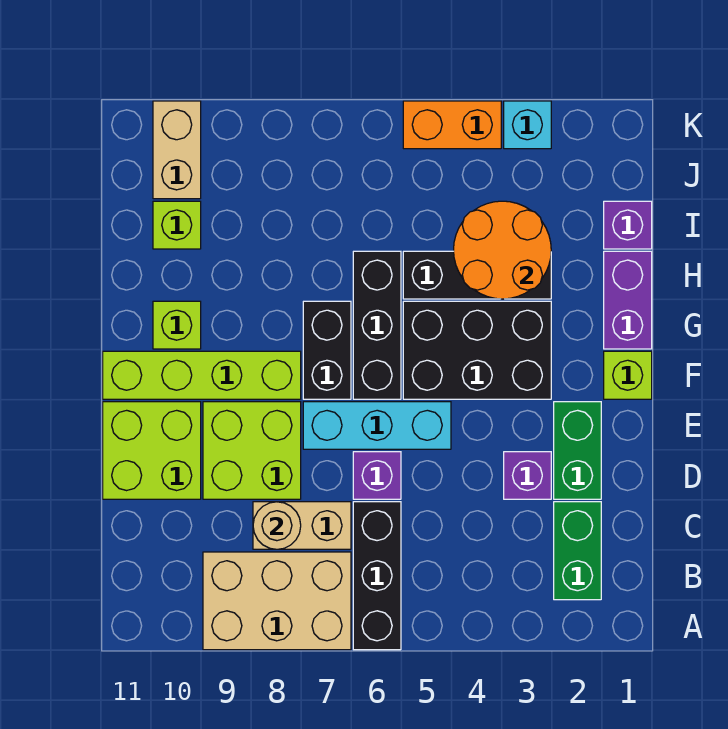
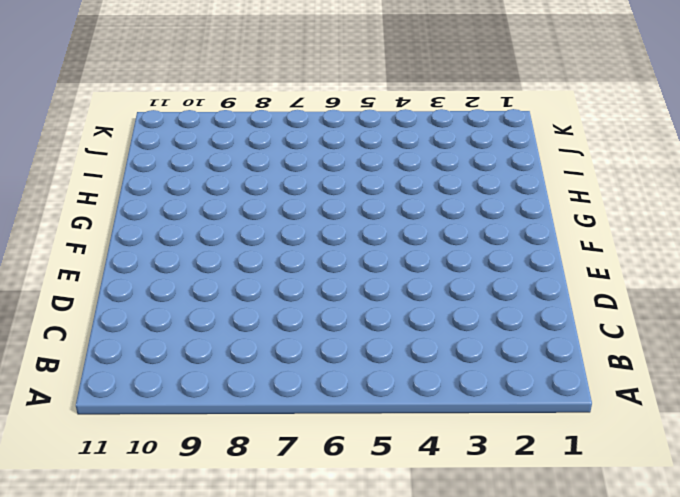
none -> black 1x3 brick [353,502,401,650]
none -> tan 2x3 brick [203,552,351,650]
none -> green 1x2 brick [554,502,601,600]

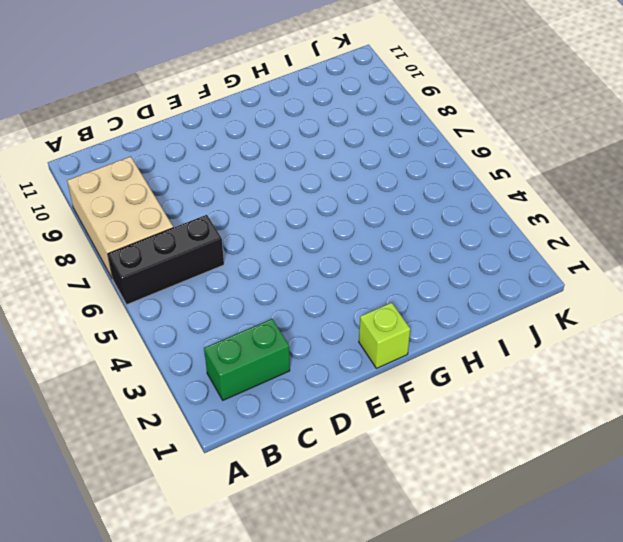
none -> tan 1x2 brick [253,502,351,549]
none -> green 1x2 brick [554,402,601,499]
none -> purple 1x1 brick [504,452,551,499]

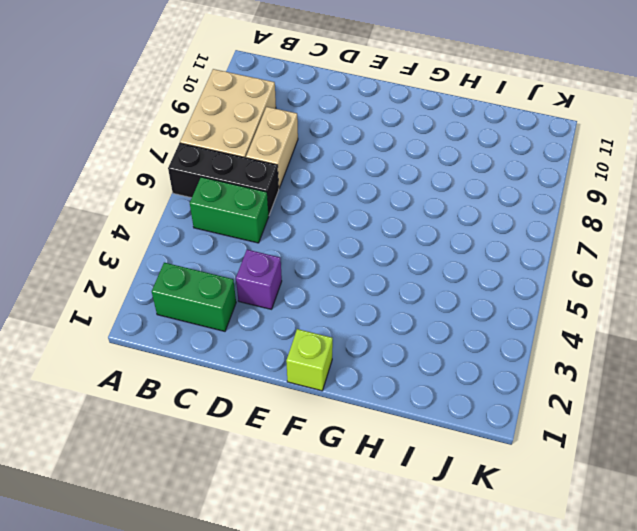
green 1x2 brick [190,177,269,243] -> green 1x2 brick moved to [554,402,601,499]
none -> purple 1x1 brick [353,452,401,499]
none -> lime 2x2 brick [203,402,301,499]
none -> lime 2x2 brick [103,402,201,499]

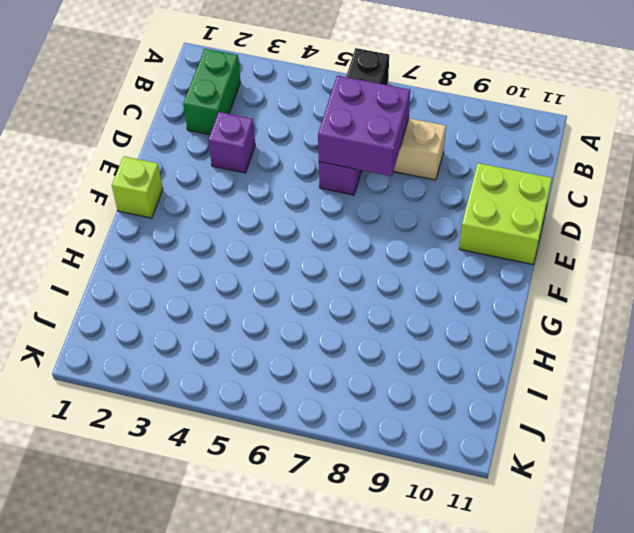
purple 2x2 brick [318,76,410,176] -> none
none -> tan 2x3 brick [203,552,351,650]
none -> green 1x2 brick [554,402,601,499]
none -> lime 2x2 brick [203,402,301,499]

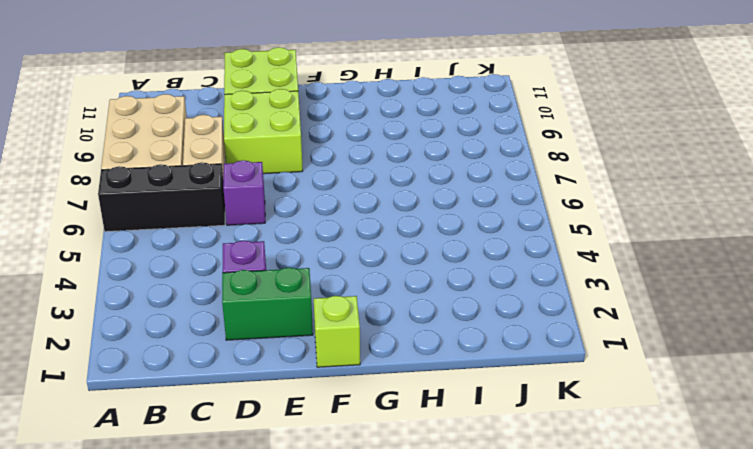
none -> green 1x2 brick [554,502,601,600]
none -> cyan 1x3 brick [303,402,451,449]
none -> black 2x3 brick [403,301,551,399]

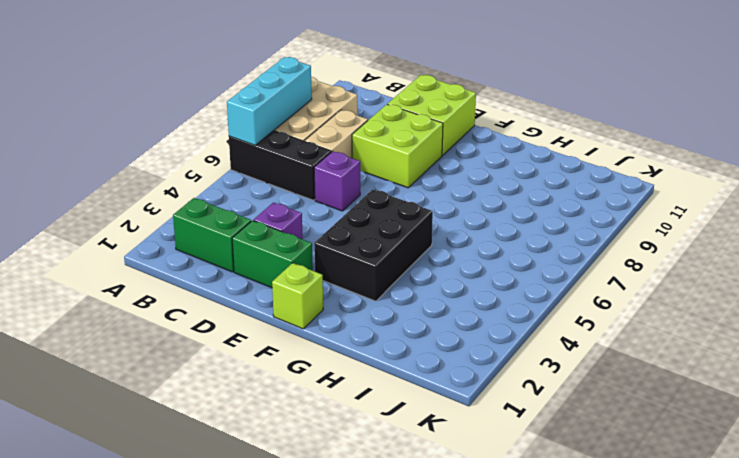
cyan 1x3 brick [227,57,312,145] -> cyan 1x3 brick moved to [303,402,451,449]
none -> black 1x3 brick [353,251,401,399]
none -> black 1x2 brick [303,301,351,399]
none -> lime 1x4 brick [103,351,301,399]

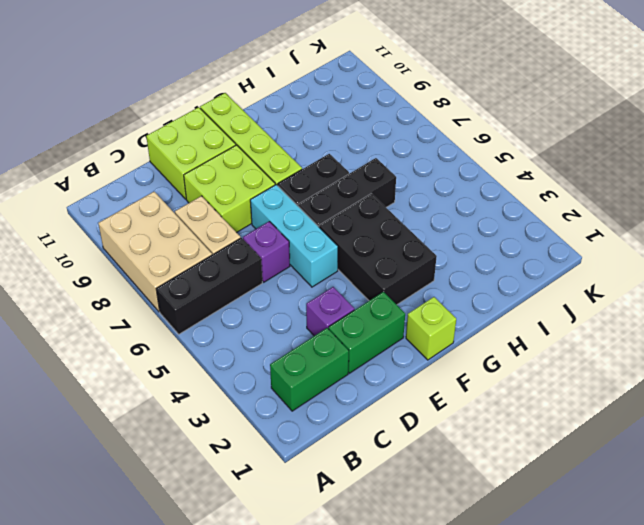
none -> purple 1x2 brick [604,251,652,349]
none -> lime 1x1 brick [153,301,201,349]
none -> black 1x3 brick [403,251,551,299]

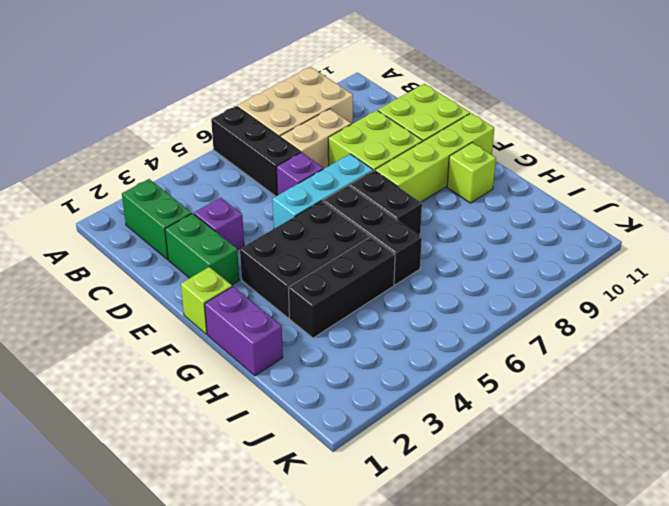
none -> purple 1x1 brick [604,201,652,249]
none -> lime 1x1 brick [153,201,201,249]
none -> tan 1x2 brick [153,101,201,199]

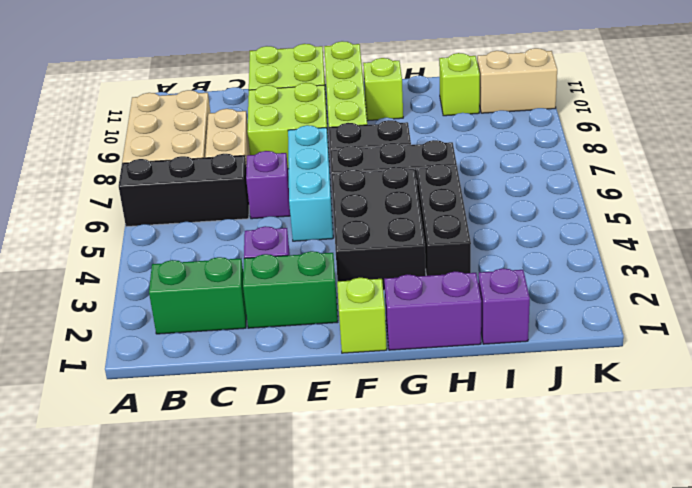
none -> cyan 1x1 brick [504,101,551,149]
none -> orange 1x2 brick [403,101,501,149]
none -> tan 1x1 round brick [253,502,301,549]

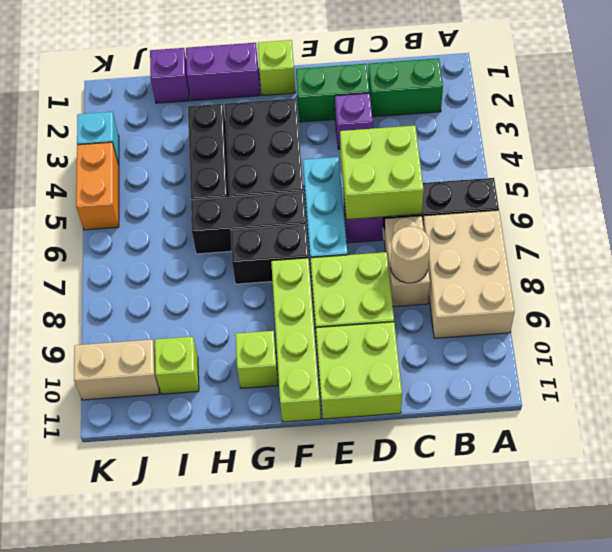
lime 2x2 brick [340,126,424,220] -> none
none -> orange 2x2 round brick [454,201,551,299]

